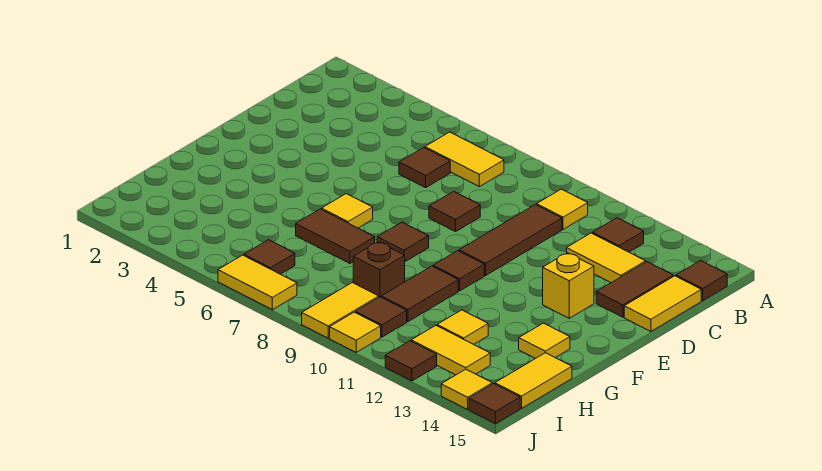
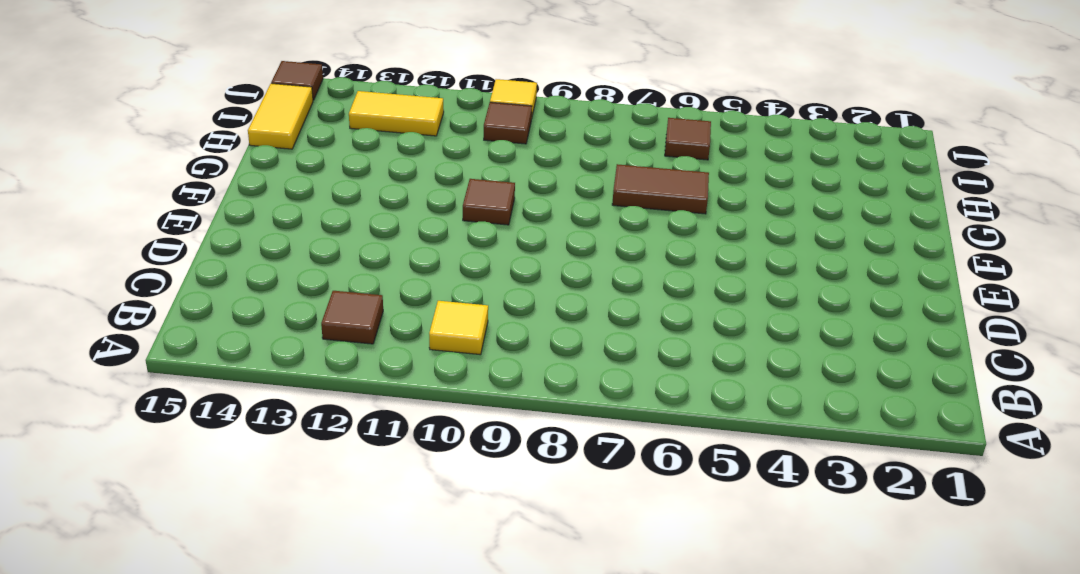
none -> yellow 1x2 tile [425,132,504,187]
none -> brown 1x1 tile [676,261,727,301]
none -> brown 1x1 tile [399,148,450,188]

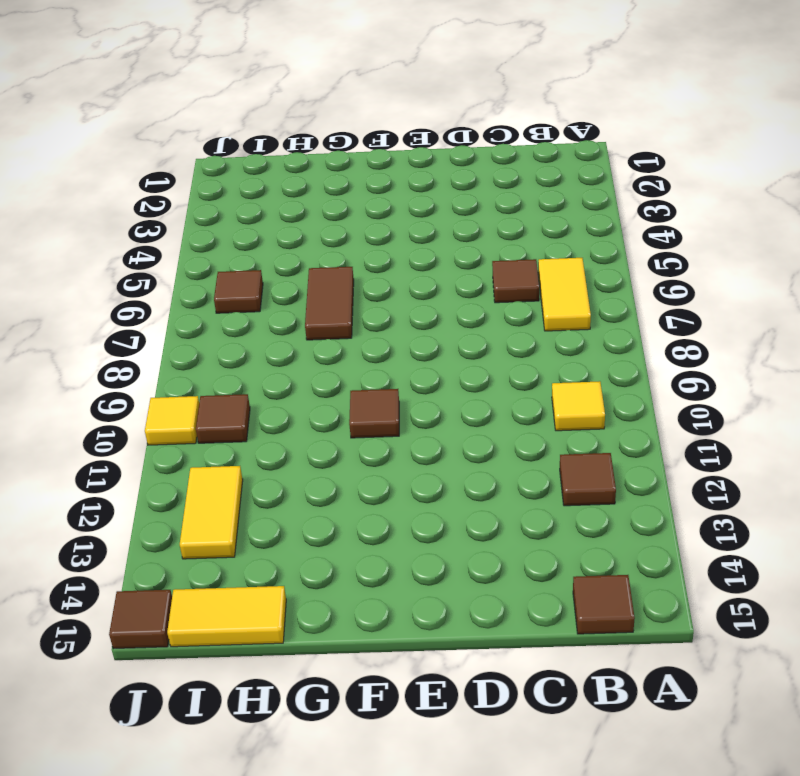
none -> brown 1x3 tile [459,205,562,276]
none -> yellow 1x2 tile [567,233,646,283]
none -> brown 1x2 tile [596,262,673,317]

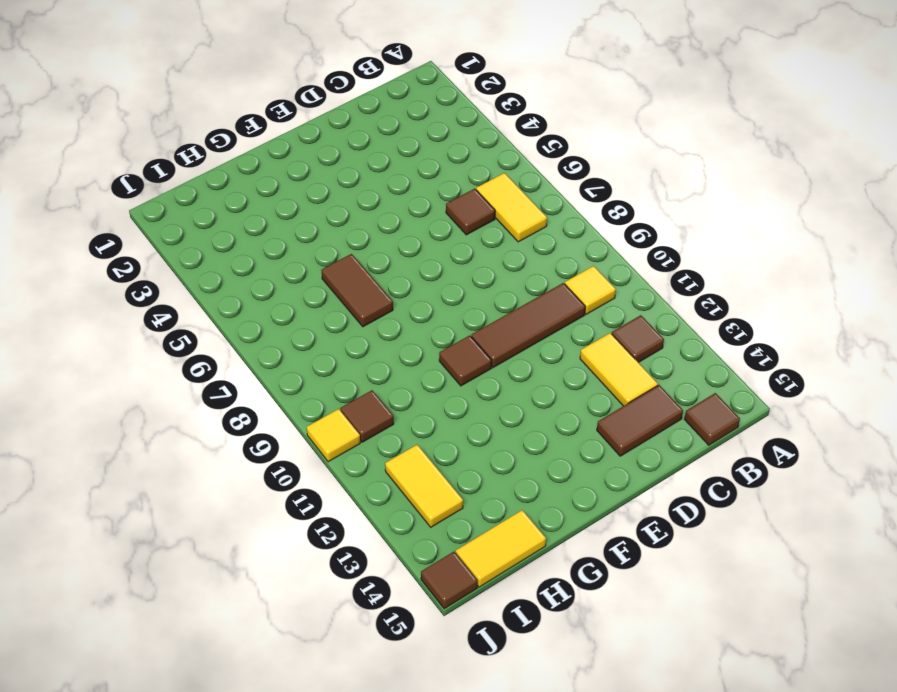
none -> yellow 1x2 tile [624,276,701,332]
none -> brown 1x1 tile [429,191,480,232]
none -> yellow 1x1 brick [543,253,594,318]

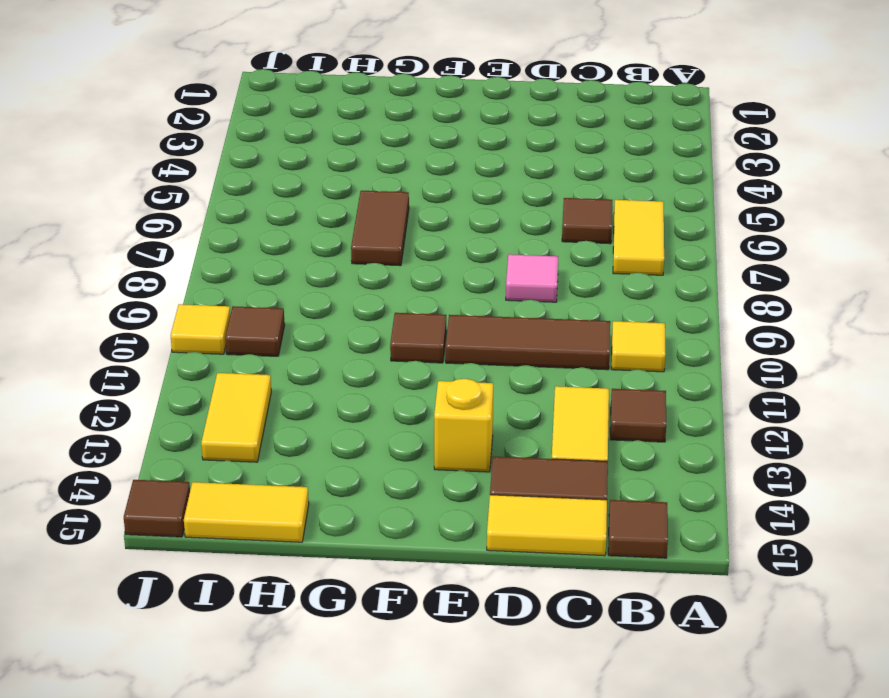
pink 1x1 tile [506,254,558,302] -> brown 1x1 tile [429,191,480,232]
none -> yellow 1x1 tile [322,194,373,228]
none -> brown 1x1 tile [377,222,429,262]
none -> brown 1x2 tile [381,266,458,322]

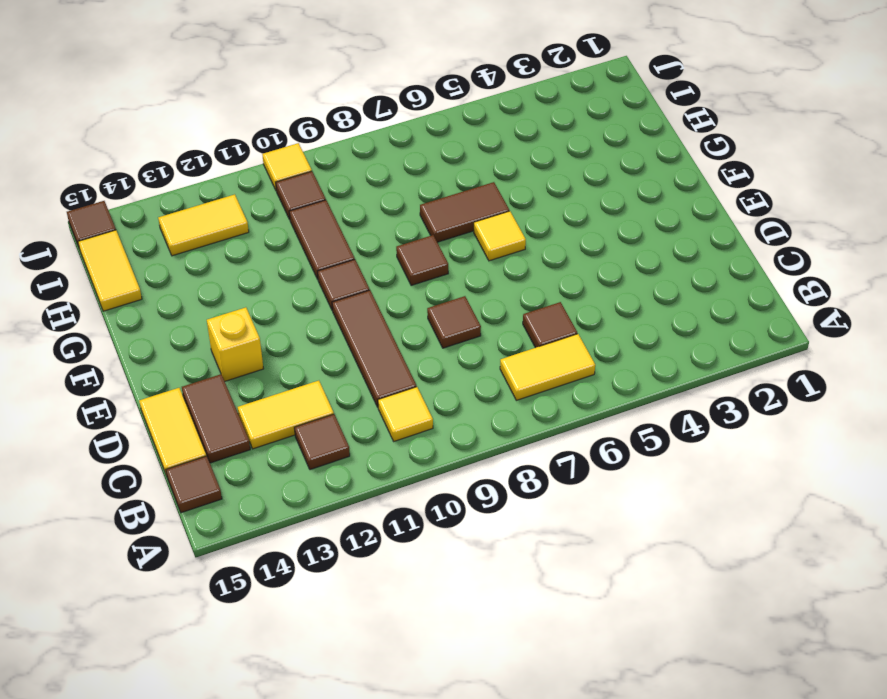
none -> yellow 1x1 tile [519,323,570,359]
none -> brown 1x1 brick [353,242,405,297]
none -> yellow 1x1 tile [437,310,488,344]

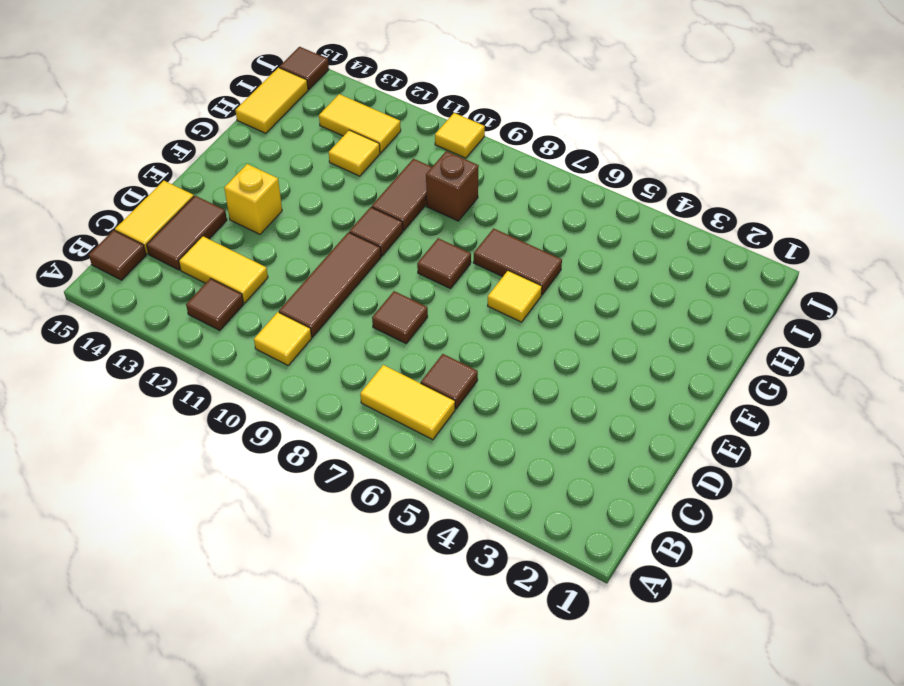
none -> yellow 1x1 tile [519,323,570,359]
none -> brown 1x1 tile [244,240,295,274]
none -> yellow 1x2 tile [302,283,379,338]

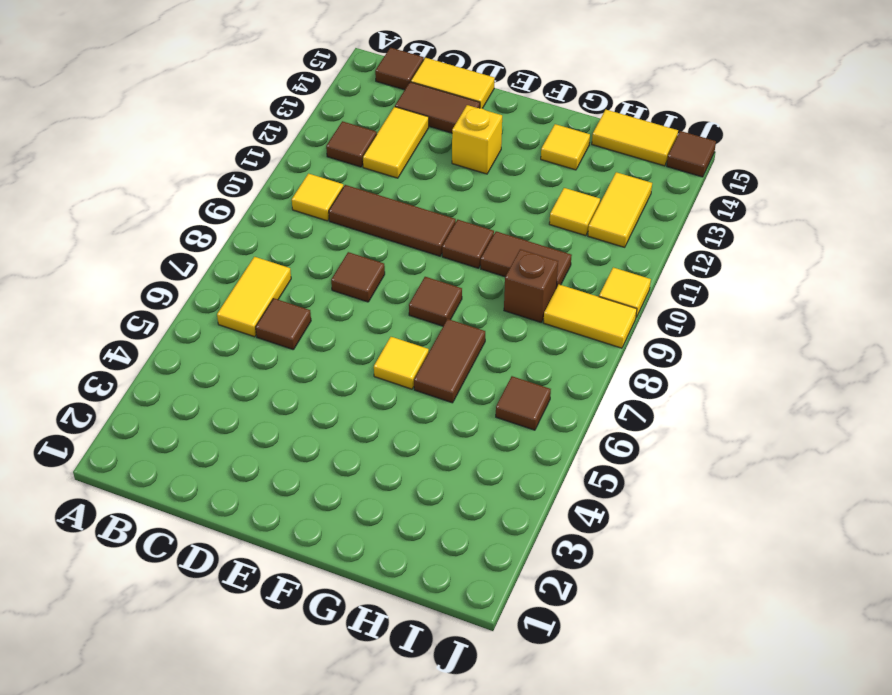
none -> brown 1x1 tile [355,297,407,337]
none -> yellow 1x2 tile [218,255,297,310]
none -> brown 1x1 tile [385,341,437,381]

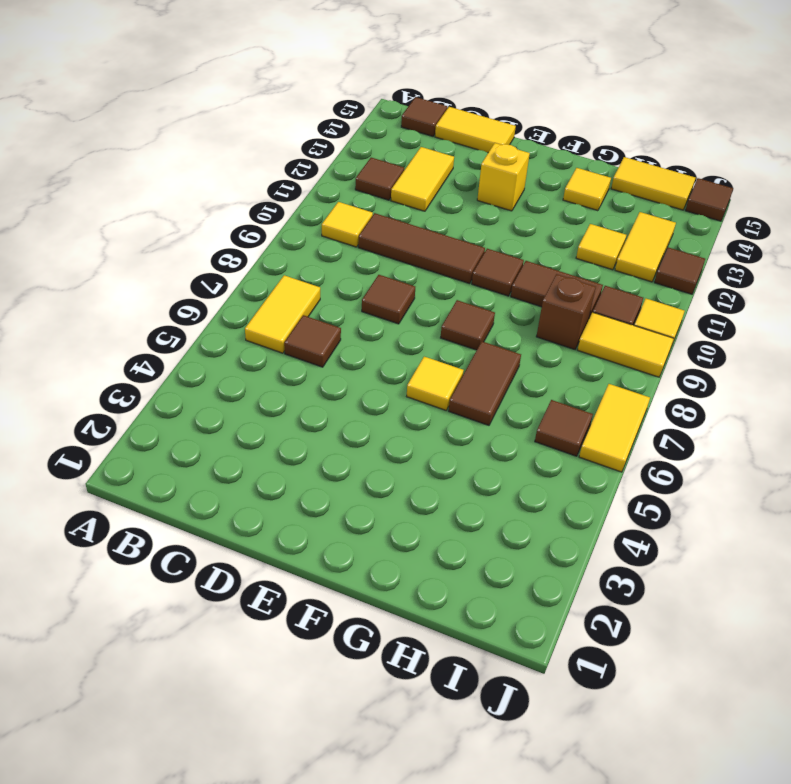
none -> brown 1x2 tile [596,262,673,317]
none -> yellow 1x1 tile [441,369,492,409]

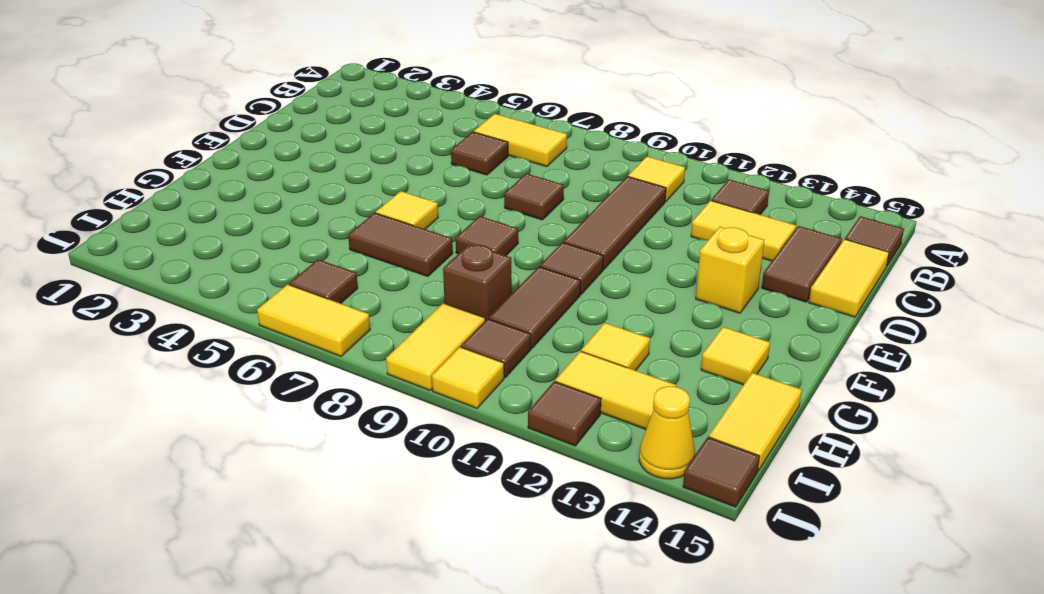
yellow 1x1 cone [639,386,695,479] -> yellow 1x1 tile [441,369,492,409]

